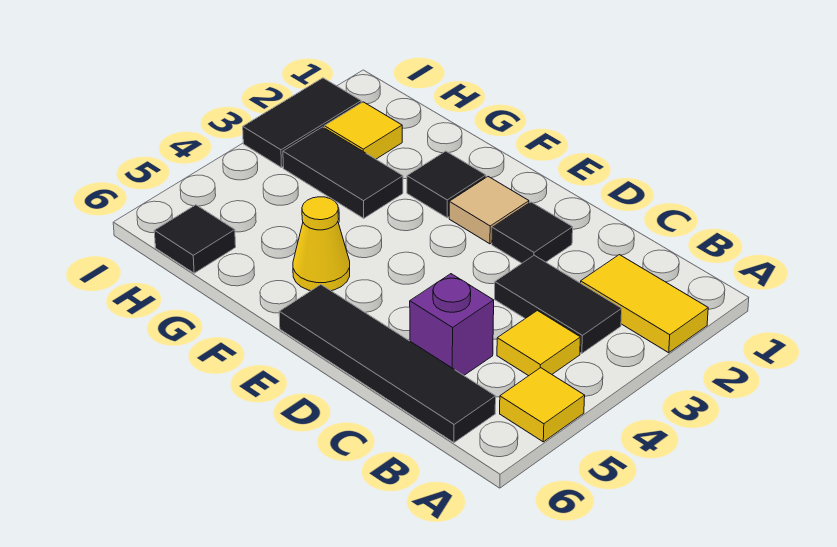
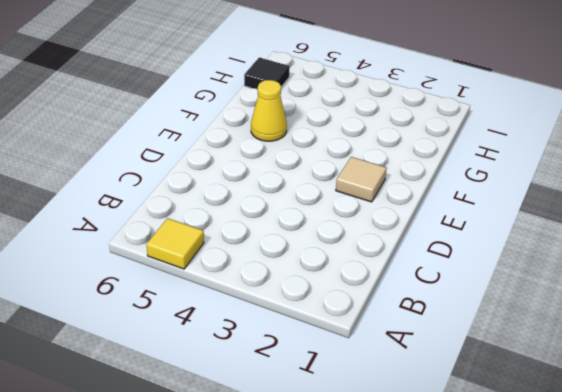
none -> yellow 1x2 tile [581,255,708,353]
none -> black 1x2 tile [495,255,622,353]
none -> yellow 1x1 tile [497,311,580,376]

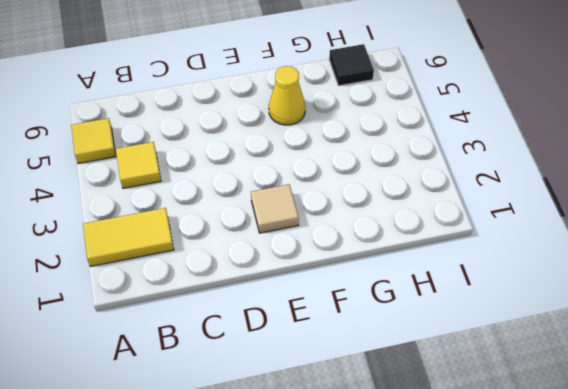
none -> black 1x2 tile [495,255,622,353]
none -> black 1x4 tile [279,285,496,443]
none -> purple 1x1 brick [410,274,494,375]

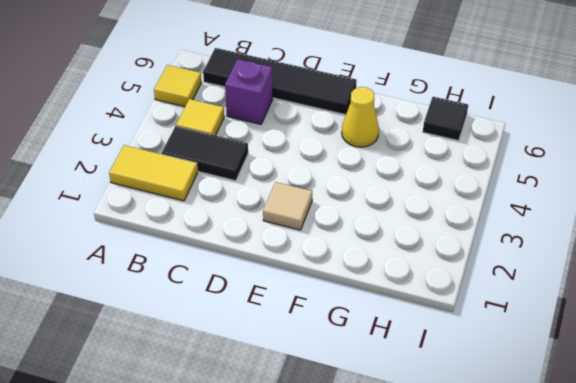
none -> black 1x1 tile [492,202,573,263]
none -> black 1x1 tile [407,151,486,218]
none -> black 1x2 tile [283,127,403,218]

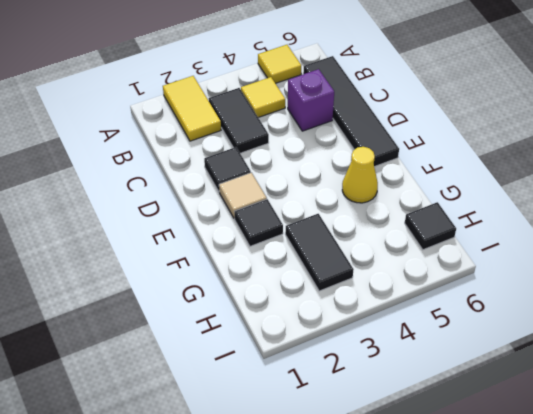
none -> yellow 1x1 tile [324,102,402,159]
none -> black 1x2 tile [243,78,361,167]

